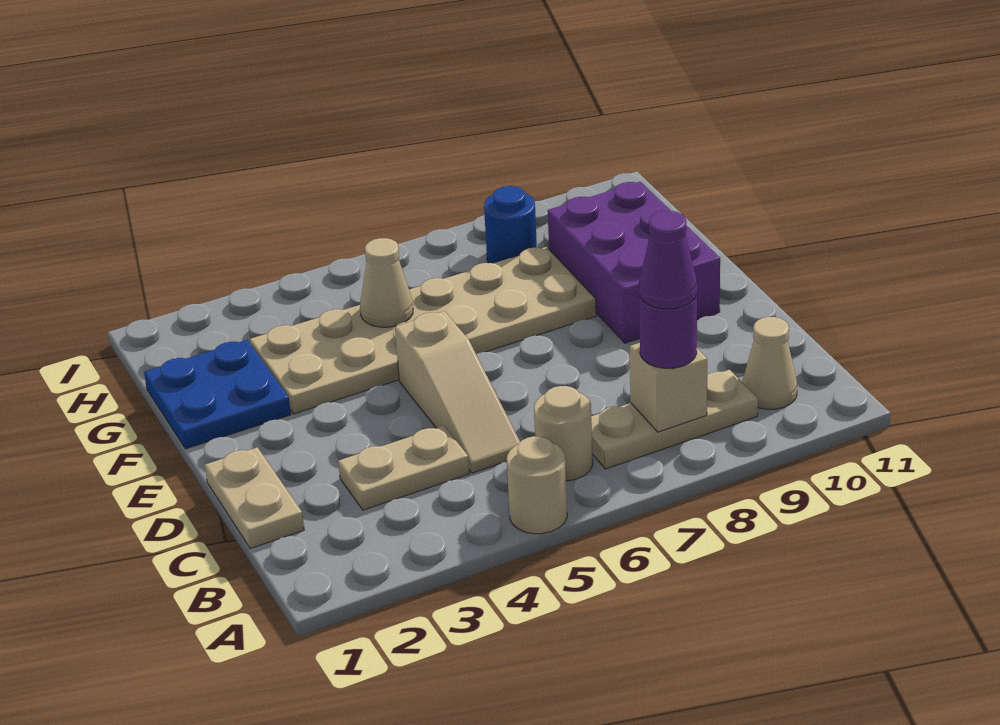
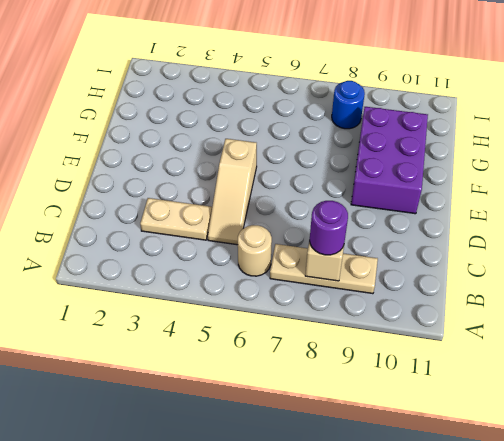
none -> tan 1x1 round brick [506,436,567,534]
none -> tan 1x1 cone [742,317,797,409]
none -> tan 1x2 plate [205,447,304,549]

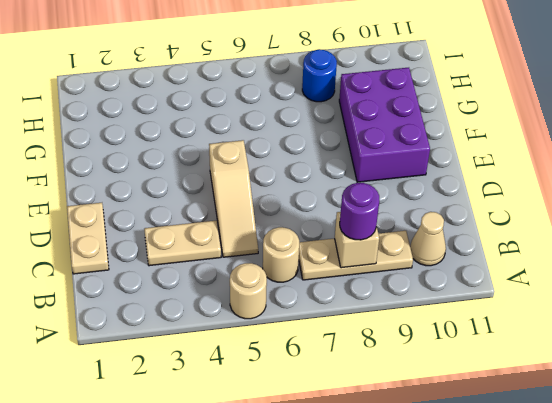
none -> blue 2x2 plate [144,340,291,449]
none -> tan 2x6 plate [250,247,596,414]
none -> tan 1x1 cone [360,238,413,327]

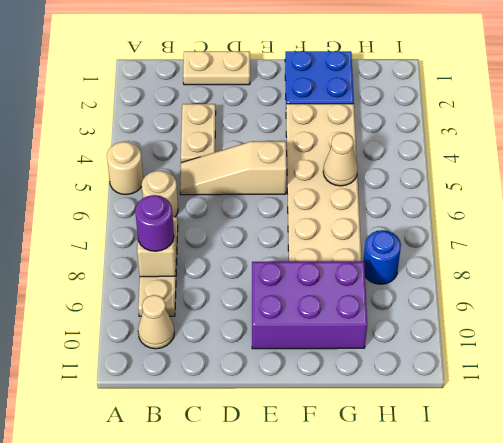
none -> purple 1x1 cone [639,211,697,309]

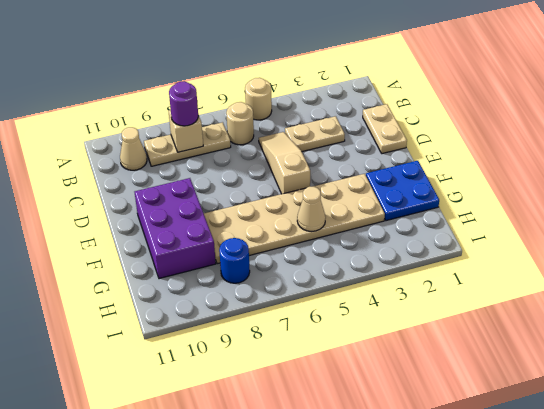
none -> purple 1x1 cone [639,211,697,309]

